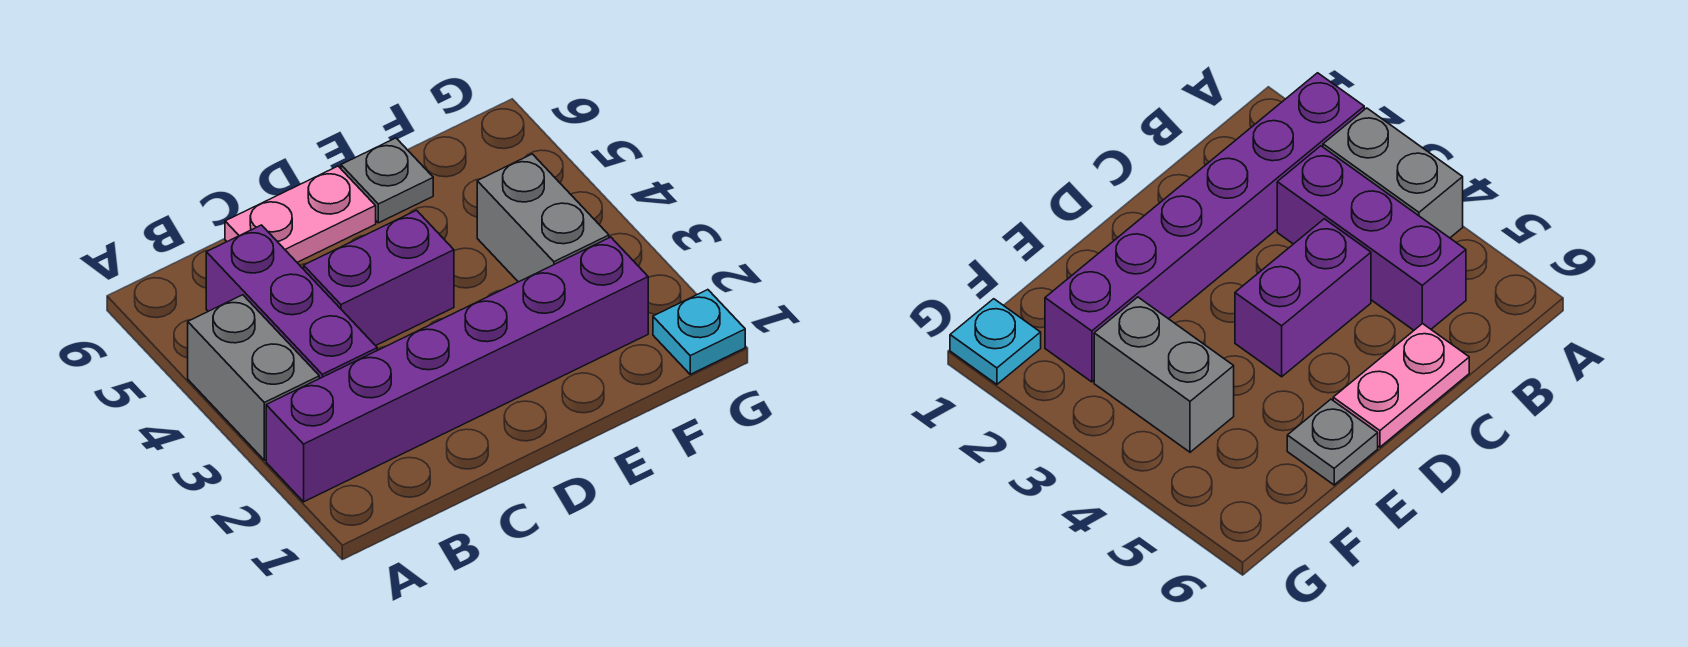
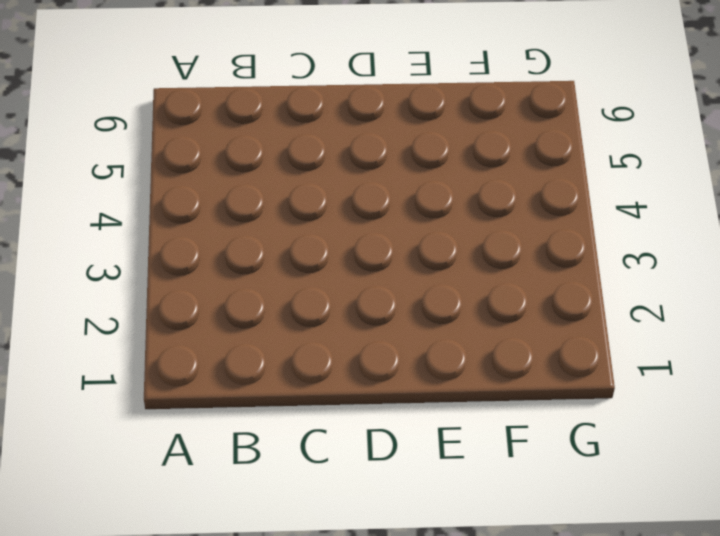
none -> purple 1x6 brick [266,237,648,502]
none -> grey 1x2 brick [188,295,319,460]

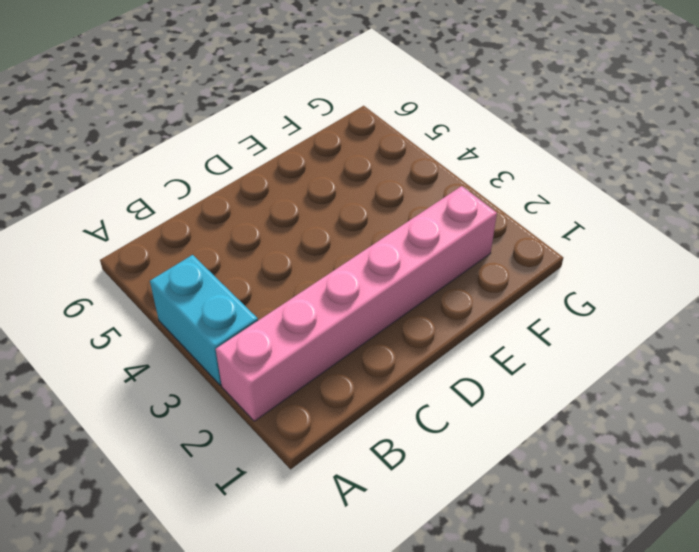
pink 1x6 brick [216,186,497,421] -> purple 1x6 brick [266,237,648,502]
cyan 1x2 brick [150,255,258,385] -> grey 1x2 brick [188,295,319,460]
none -> purple 1x3 brick [206,225,377,379]
none -> purple 1x2 brick [304,210,454,346]

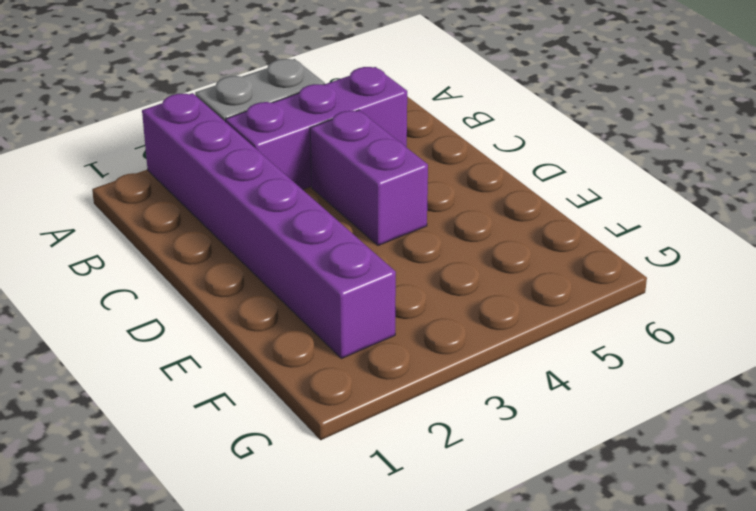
none -> pink 1x2 plate [225,166,376,262]
none -> grey 1x1 plate [341,138,433,223]

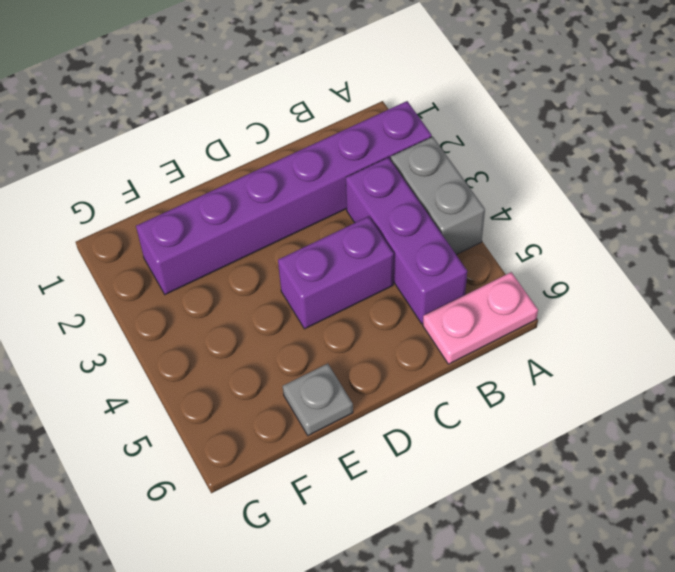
pink 1x2 plate [423,272,538,364] -> pink 1x2 plate moved to [225,166,376,262]
none -> grey 1x2 brick [477,154,609,282]
none -> cyan 1x1 plate [653,290,745,374]

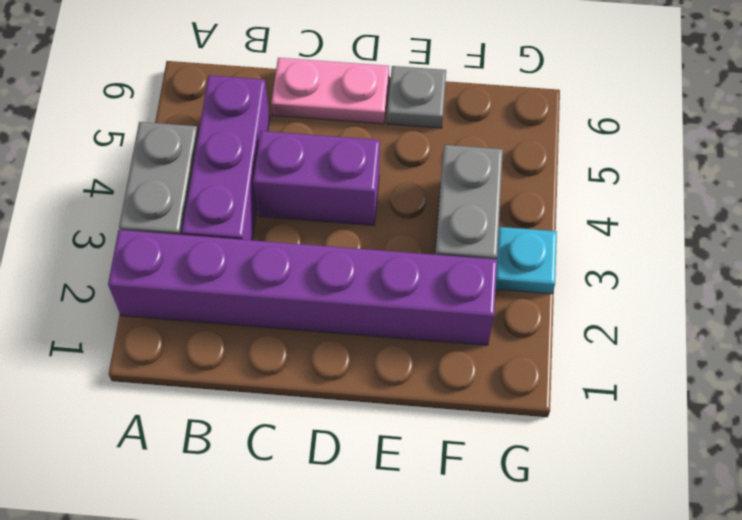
cyan 1x1 plate [496,227,557,294] -> cyan 1x1 plate moved to [653,290,745,374]

